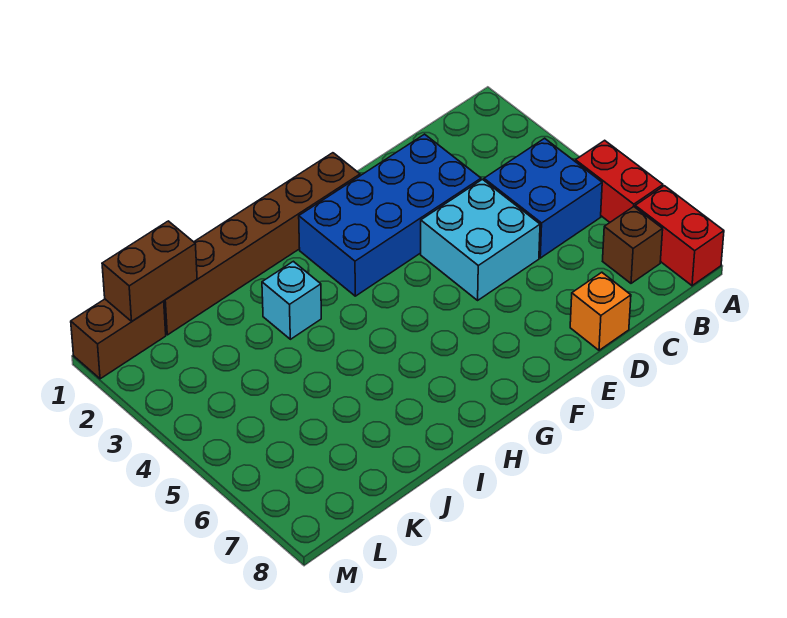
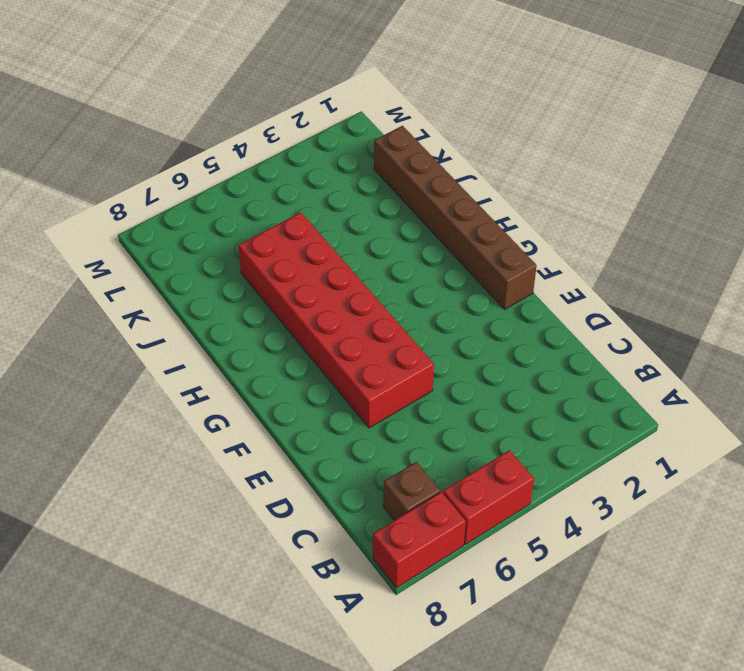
red 2x6 brick [238,212,434,428] -> cyan 2x2 brick [421,179,540,300]
none -> blue 2x2 brick [484,138,602,258]
none -> blue 2x4 brick [299,134,481,296]

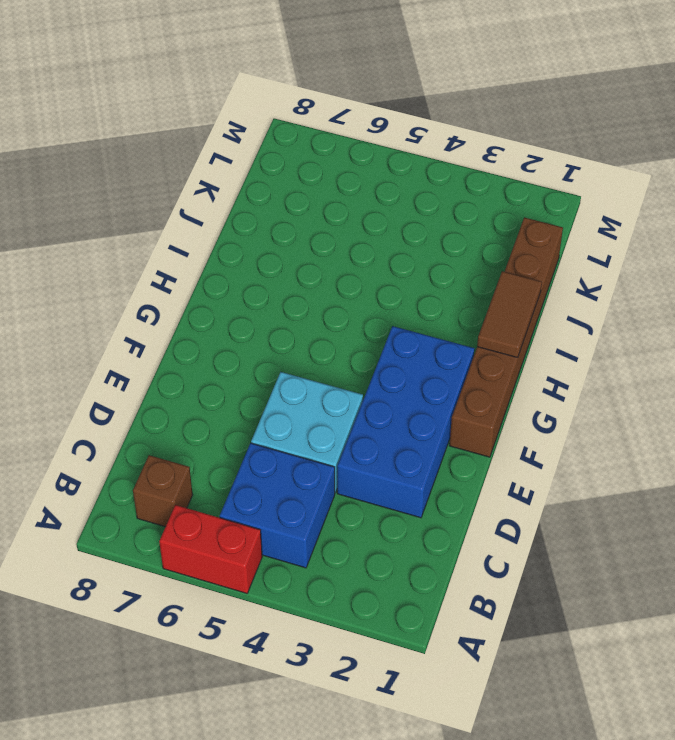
brown 1x2 tile [477,271,542,358] -> none
none -> red 1x2 brick [635,186,724,286]
none -> orange 1x1 brick [570,272,631,350]

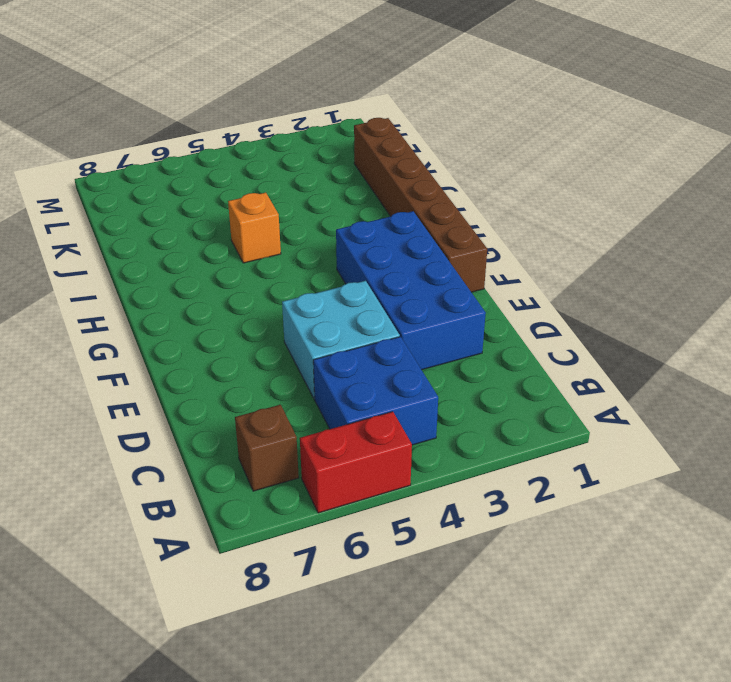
orange 1x1 brick [228,193,281,263] -> orange 1x1 brick moved to [570,272,631,350]
none -> red 1x2 brick [635,186,724,286]
none -> cyan 1x1 brick [262,261,321,339]

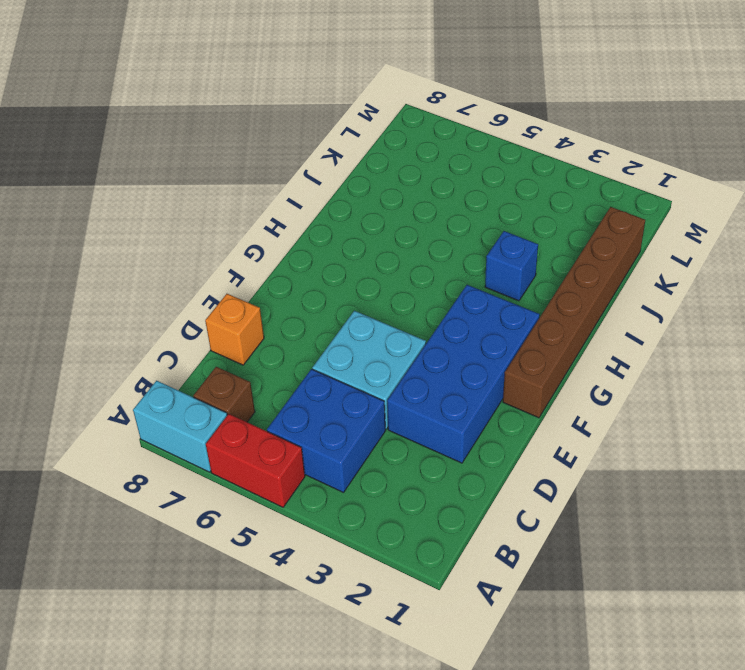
cyan 1x2 brick [133,381,227,472] -> red 1x2 brick [635,186,724,286]
blue 1x1 brick [485,231,538,301] -> cyan 1x1 brick [262,261,321,339]
none -> brown 1x2 brick [71,299,166,379]
none -> brown 1x2 brick [102,221,197,321]

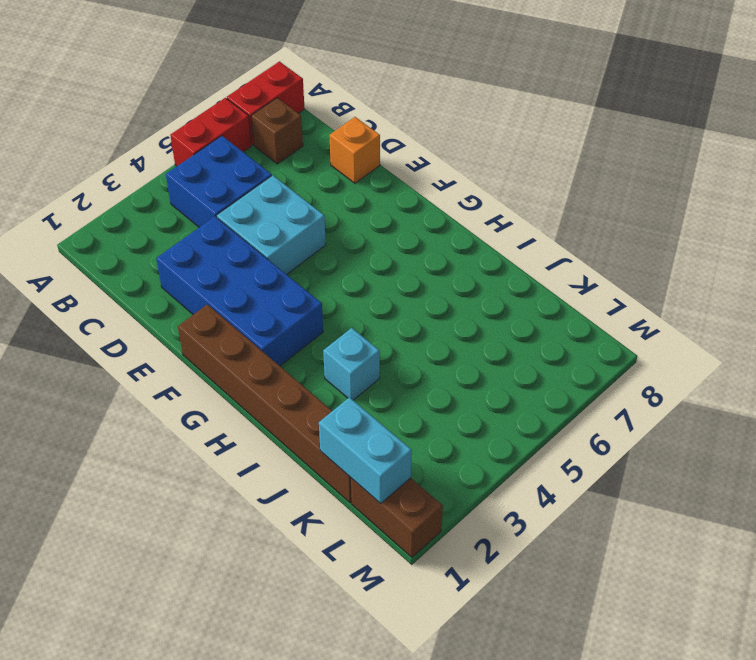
cyan 1x2 brick [319,397,412,503] -> brown 1x2 brick [102,221,197,321]

